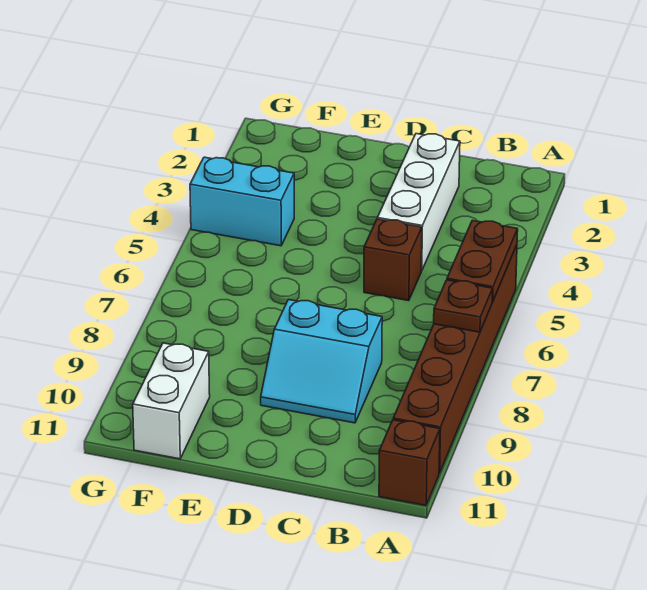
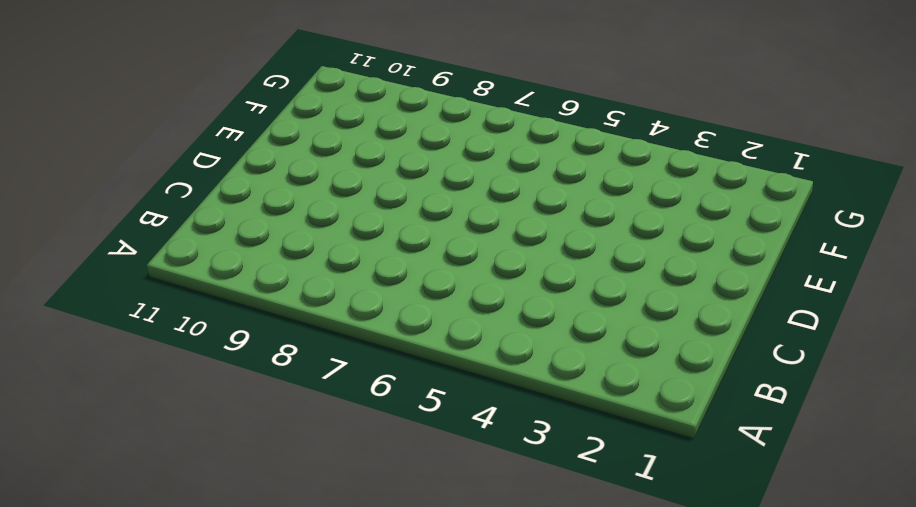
none -> brown 1x6 brick [393,245,517,473]
none -> brown 1x1 brick [379,420,440,506]

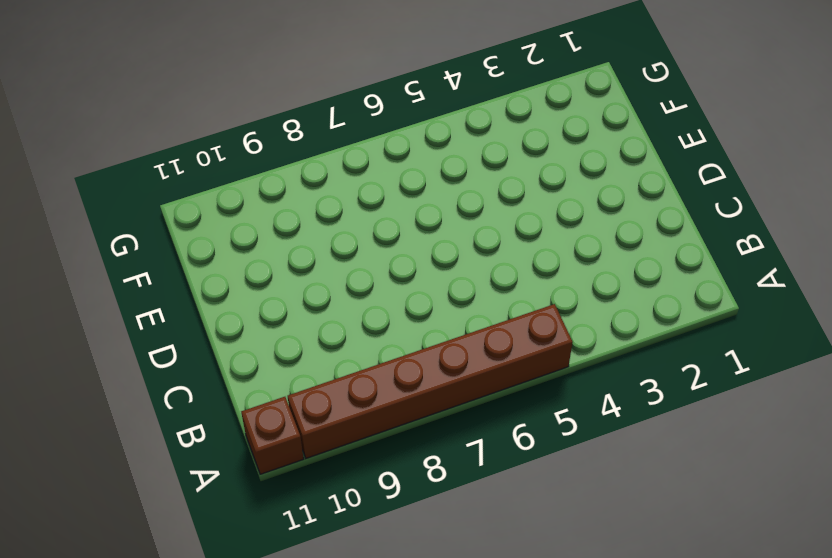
none -> white 1x3 brick [377,134,460,271]
none -> brown 1x1 brick [364,219,422,301]

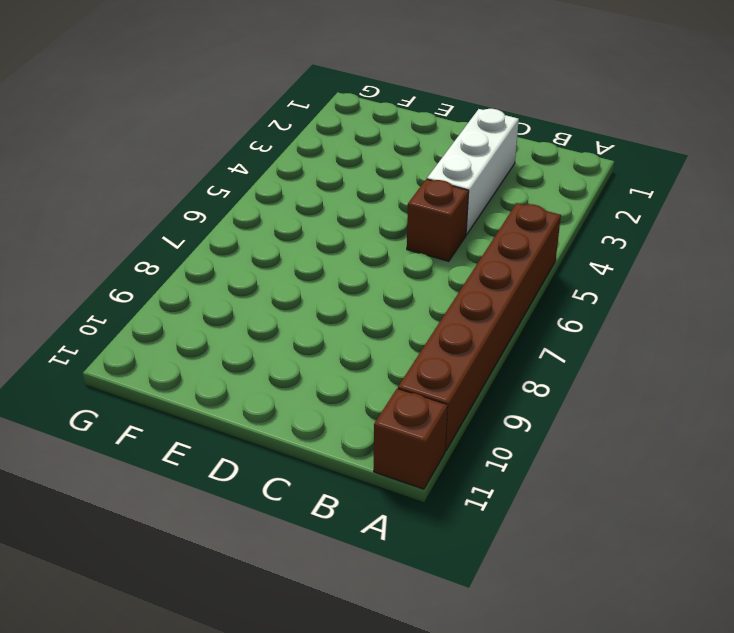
none -> cyan 2x2 slope [261,300,382,423]
none -> cyan 1x2 brick [190,157,294,246]

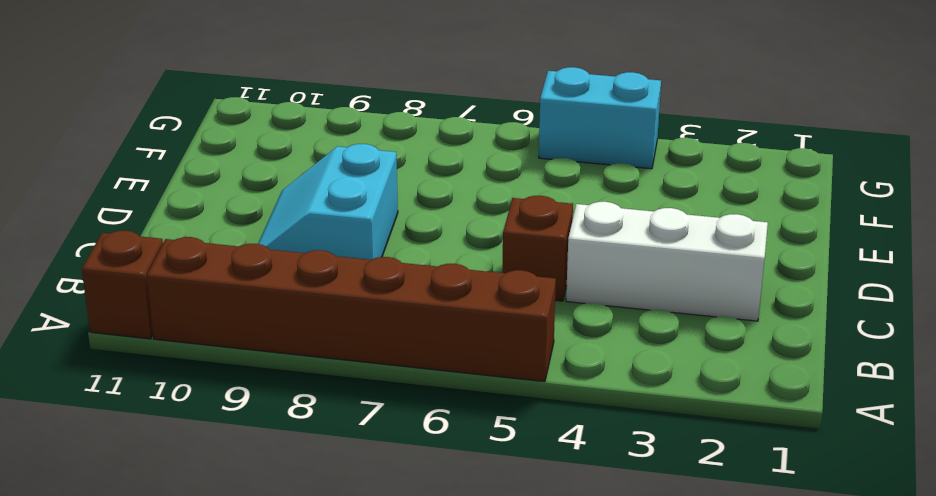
cyan 1x2 brick [539,67,661,169] -> cyan 1x2 brick turned to [190,157,294,246]
none -> white 1x2 brick [133,343,210,459]
none -> brown 1x2 plate [447,220,518,301]

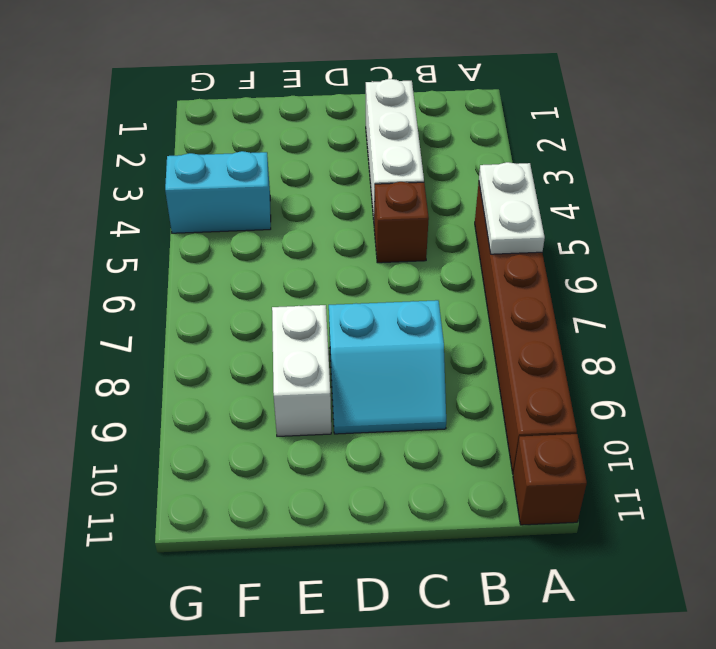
white 1x2 plate [479,162,545,254] -> brown 1x2 plate [447,220,518,301]
white 1x2 brick [272,305,331,436] -> white 1x2 brick moved to [133,343,210,459]
none -> brown 1x1 plate [434,280,493,332]

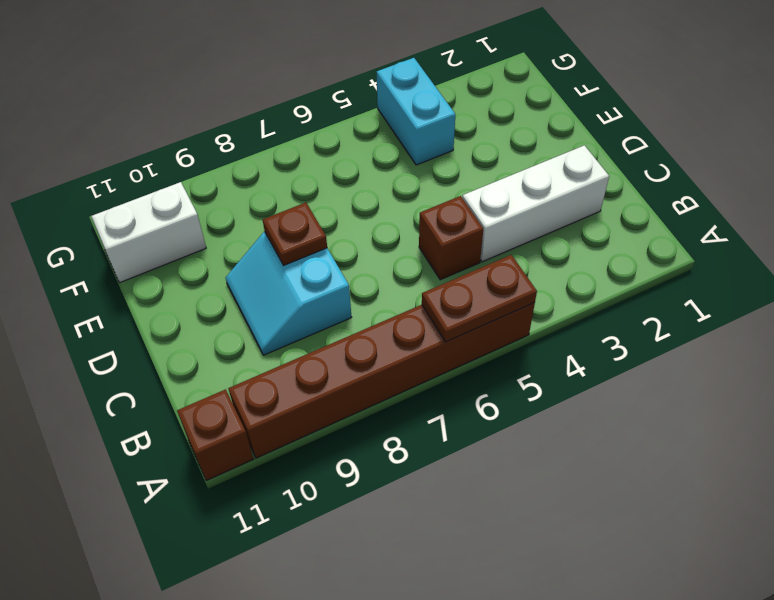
brown 1x1 plate [263,203,327,265] -> brown 1x1 plate moved to [434,280,493,332]

